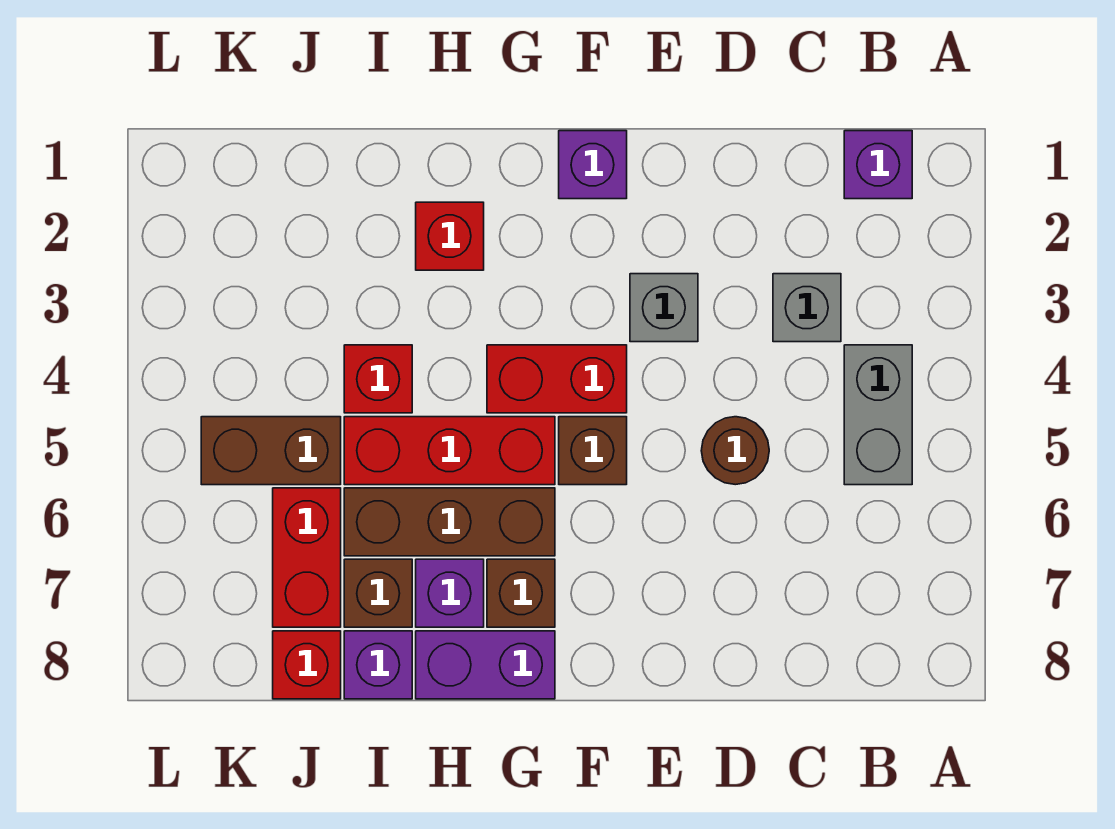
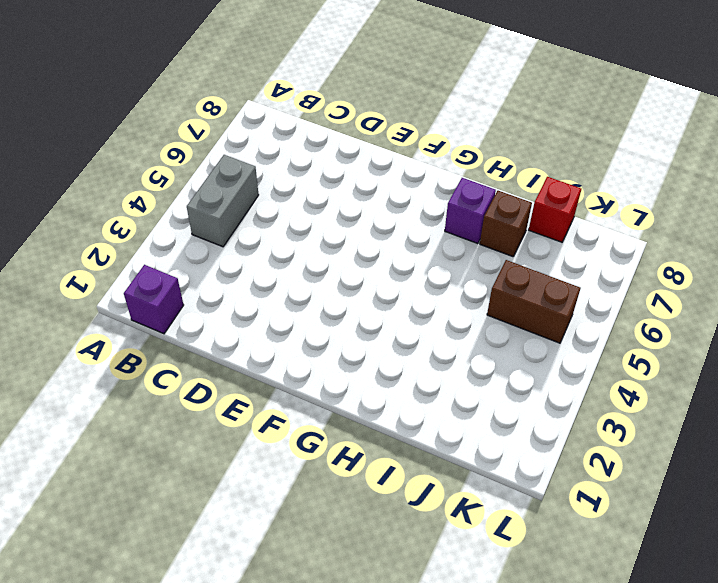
none -> grey 1x1 brick [773,274,841,342]
none -> brown 1x1 round brick [701,417,769,485]
none -> grey 1x1 brick [630,274,698,342]

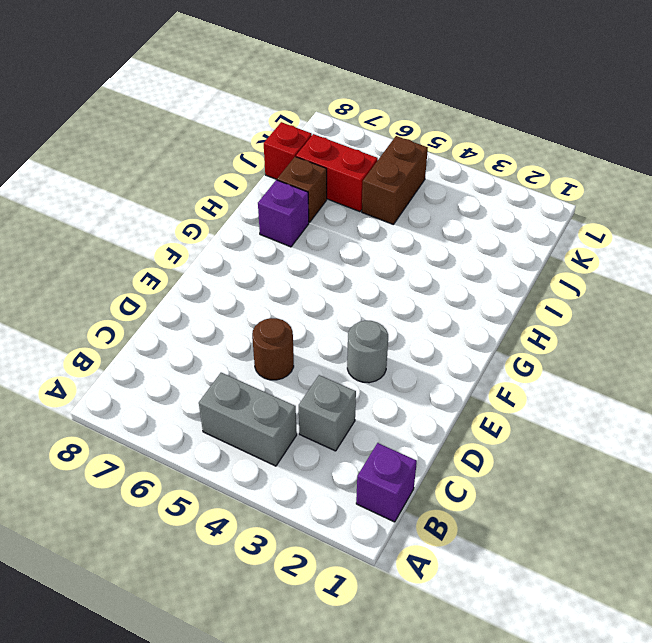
grey 1x1 round brick [347,321,388,383] -> grey 1x1 brick [630,274,698,342]
none -> purple 1x1 brick [559,131,627,199]
none -> red 1x2 brick [487,345,627,413]
none -> brown 1x1 brick [559,417,627,485]

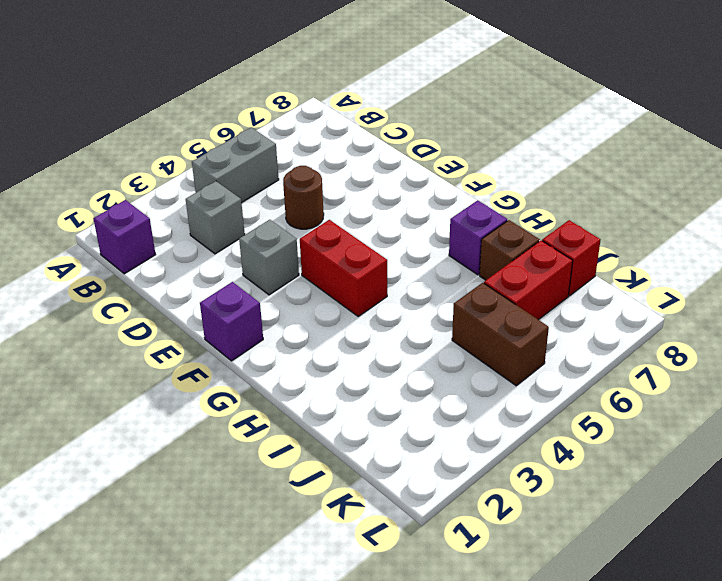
none -> brown 1x1 brick [559,417,627,485]
none -> red 1x3 brick [344,417,555,485]
none -> brown 1x3 brick [344,488,555,556]

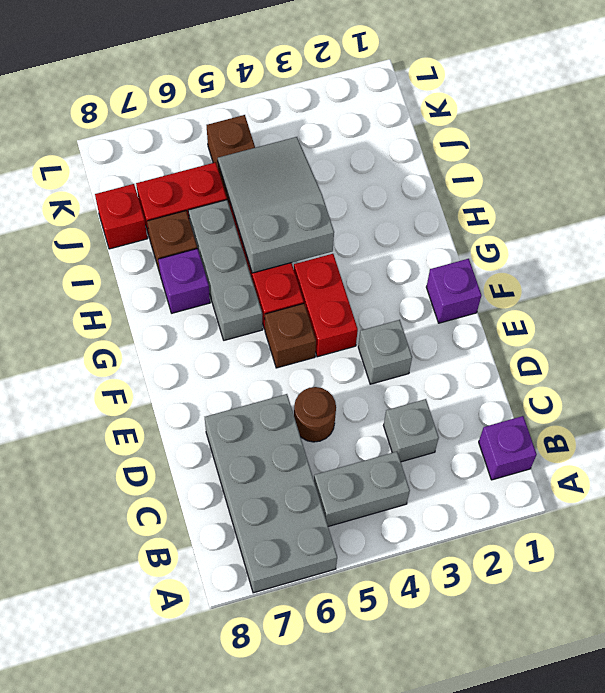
grey 2x4 brick [205,394,337,593] -> none
grey 1x3 brick [188,200,262,340] -> brown 1x3 brick [344,488,555,556]
grey 2x3 slope [218,137,334,273] -> none
none -> brown 1x1 brick [487,559,555,627]
none -> purple 1x2 brick [416,631,555,699]
none -> red 1x1 brick [416,202,484,270]

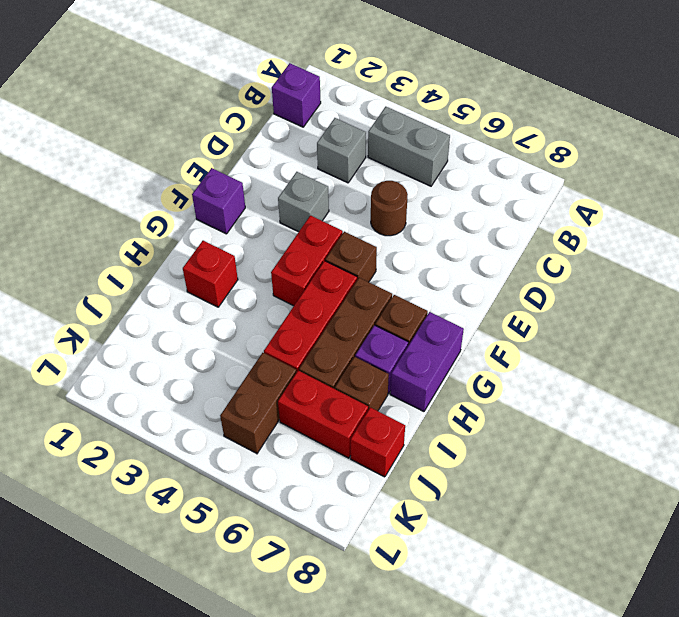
none -> red 1x1 brick [344,345,412,413]
none -> purple 1x1 brick [344,631,412,699]

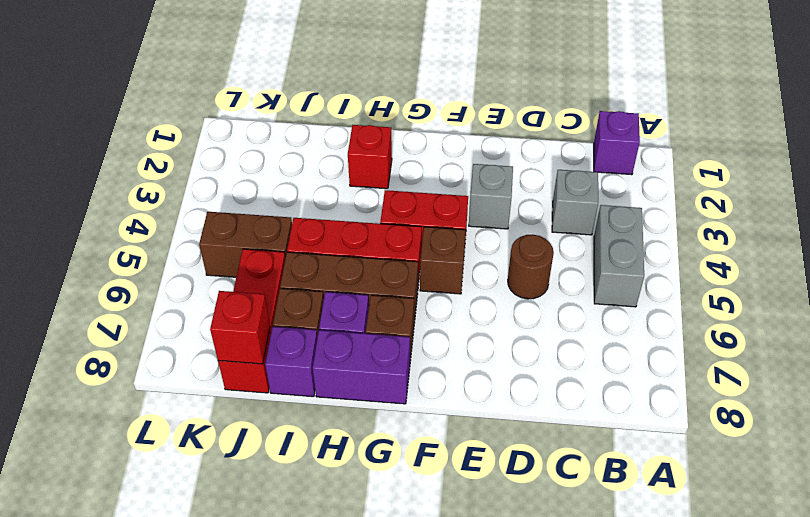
red 1x1 brick [210,291,270,364] -> red 1x1 brick moved to [344,345,412,413]
none -> purple 1x1 brick [559,131,627,199]

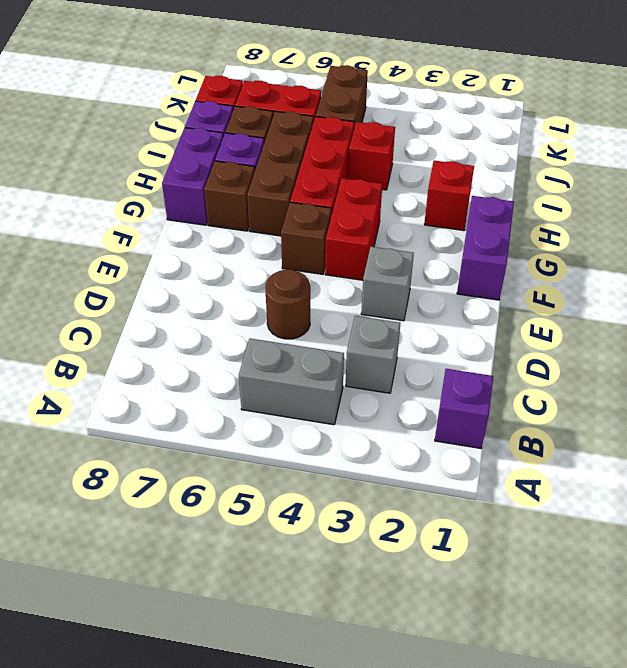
purple 1x2 brick [457,196,514,300] -> purple 1x1 brick [559,131,627,199]

